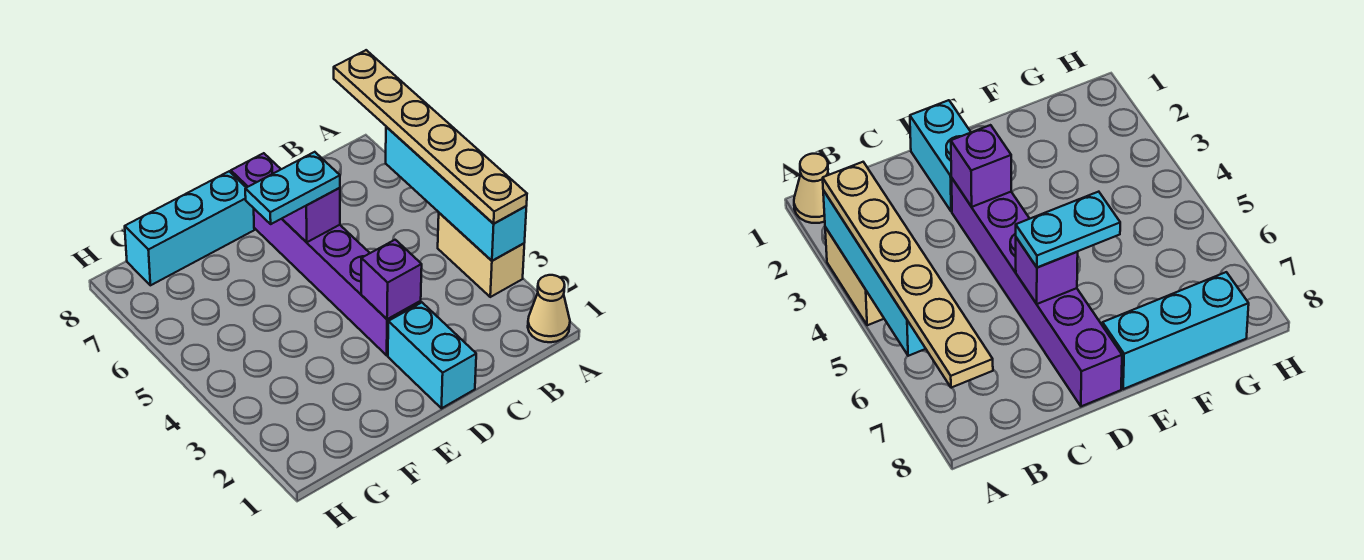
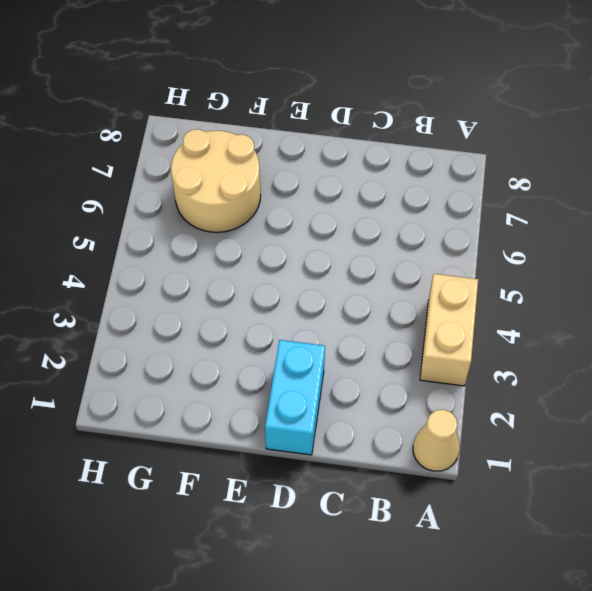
tan 2x2 round brick [171,129,261,232] -> none
none -> purple 1x6 brick [231,153,421,355]
none -> cyan 1x3 brick [125,172,254,285]

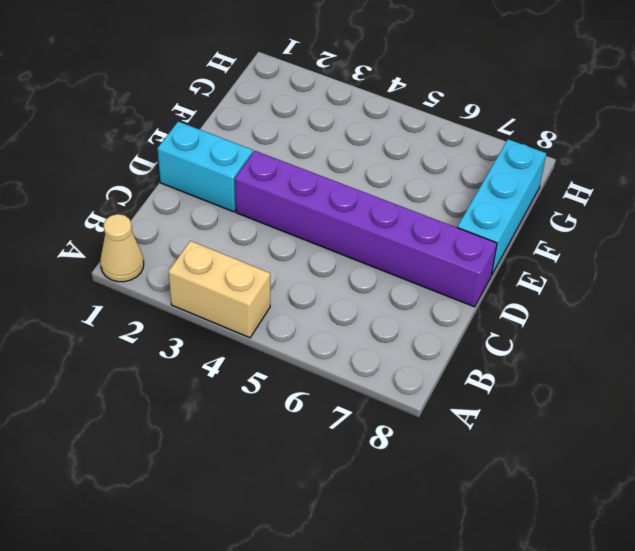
none -> cyan 1x4 brick [386,127,526,261]
none -> purple 1x1 brick [361,240,422,319]

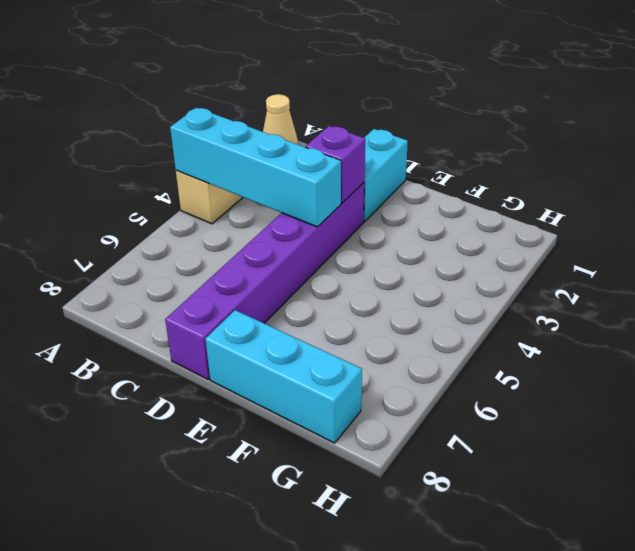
cyan 1x4 brick [170,108,341,227] -> cyan 1x4 brick turned to [386,127,526,261]
none -> purple 1x1 brick [282,188,340,242]
none -> tan 1x6 plate [334,50,527,224]

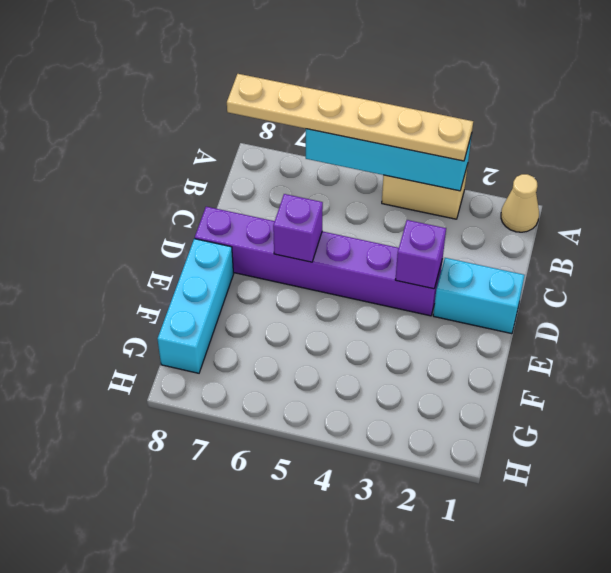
none -> cyan 1x2 plate [245,152,340,224]

